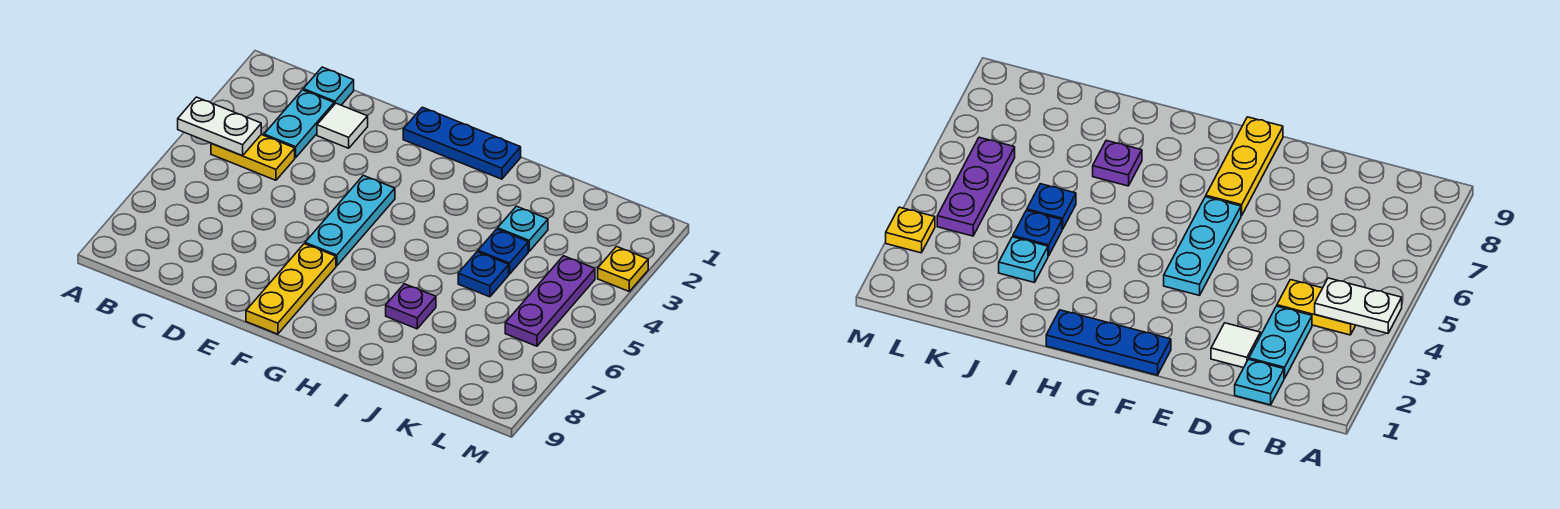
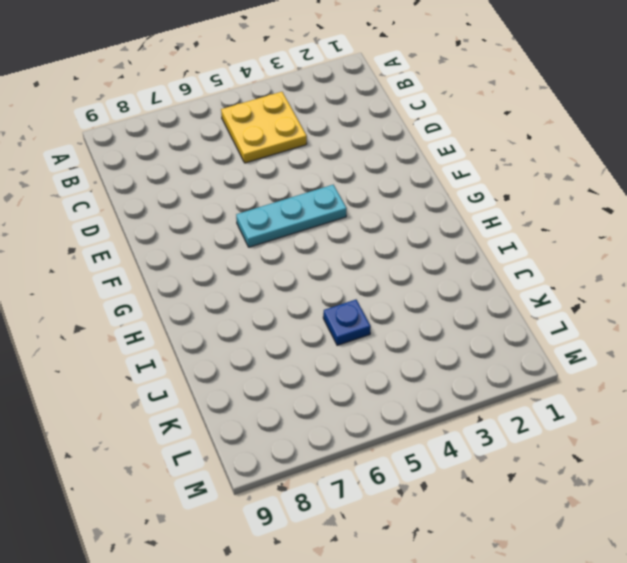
yellow 2x2 plate [221,92,307,163] -> yellow 1x2 plate [211,135,295,180]
none -> cyan 1x1 plate [303,67,354,105]
none -> cyan 1x2 plate [264,90,334,158]
none -> white 1x1 tile [317,103,368,148]

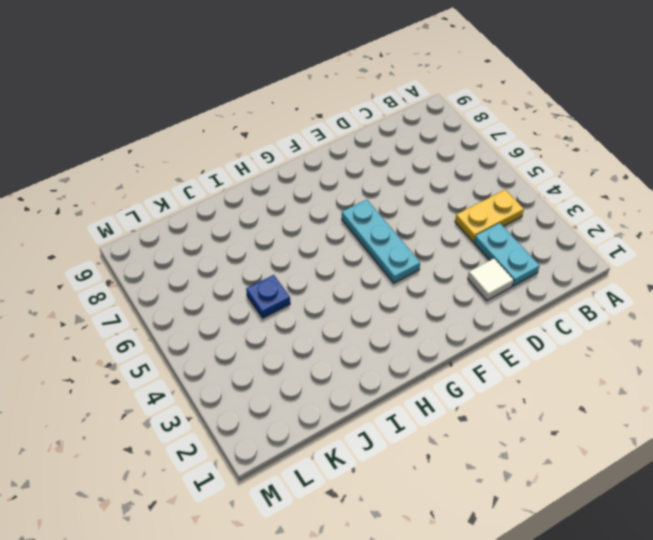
none -> cyan 1x1 plate [303,67,354,105]
none -> blue 1x3 plate [403,107,521,179]
none -> yellow 1x3 plate [246,244,336,334]

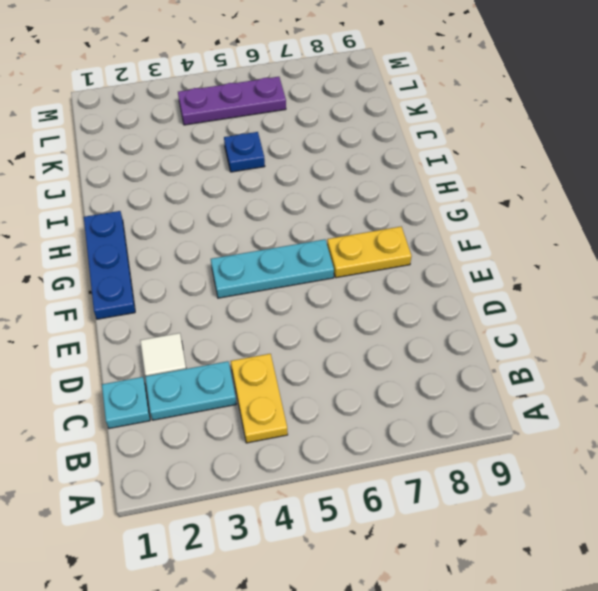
yellow 1x2 plate [327,227,412,278] -> yellow 1x3 plate [246,244,336,334]
none -> purple 1x1 plate [386,284,436,329]
none -> cyan 1x1 plate [498,206,548,251]
none -> blue 1x1 plate [478,229,528,274]

